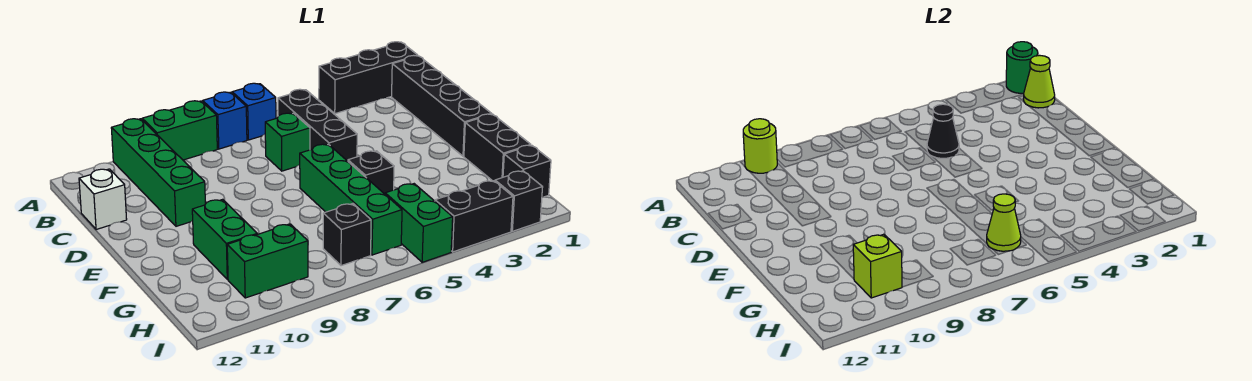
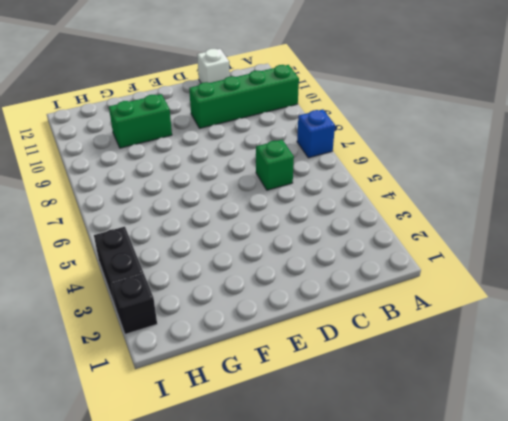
none -> black 1x3 brick [319,42,418,114]
none -> blue 1x1 brick [232,83,276,140]
none -> green 1x2 brick [142,101,217,160]

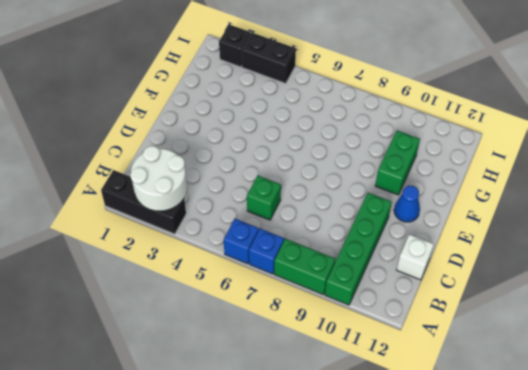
white 2x2 round brick [130,146,187,211] -> none
blue 1x1 cone [394,186,420,222] -> none
none -> black 1x4 brick [392,55,491,156]
none -> black 1x3 brick [278,89,357,161]
none -> green 1x4 brick [300,144,402,255]

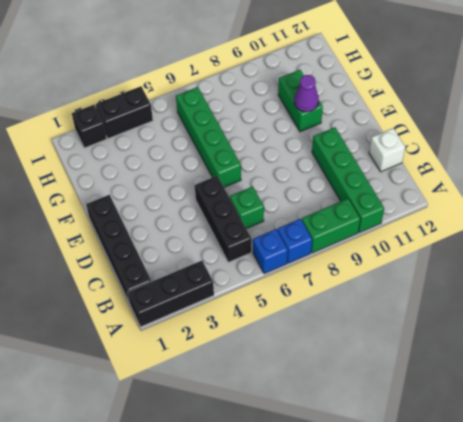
purple 1x1 cone [294,75,319,112] -> none
none -> black 1x2 brick [464,114,531,181]
none -> black 1x1 brick [348,151,394,194]
none -> black 1x1 brick [503,145,551,197]

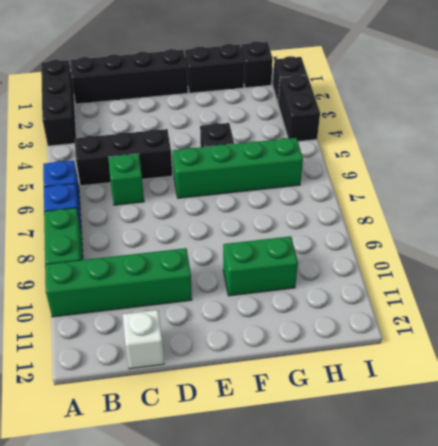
none -> green 1x2 brick [385,184,453,262]
none -> black 1x1 brick [323,204,371,266]
none -> green 1x2 brick [227,224,308,298]

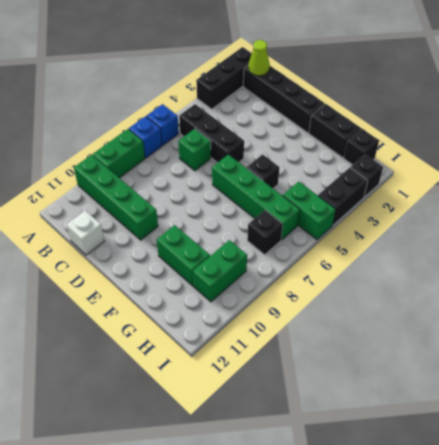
none -> green 1x1 round brick [1006,42,1038,93]
none -> lime 1x1 round brick [743,119,777,173]
none -> black 1x1 cone [927,104,959,158]

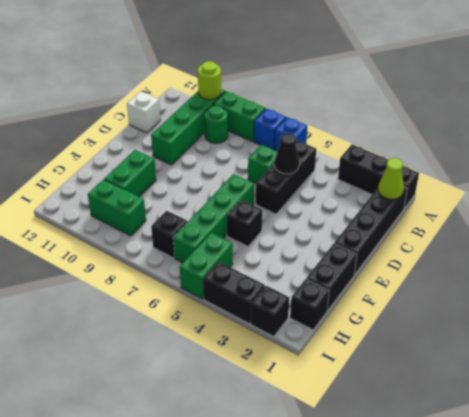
green 1x1 round brick [205,106,228,143] -> green 1x1 round brick moved to [1006,42,1038,93]
none -> lime 1x1 cone [987,194,1021,251]
none -> lime 1x1 brick [853,234,902,298]

